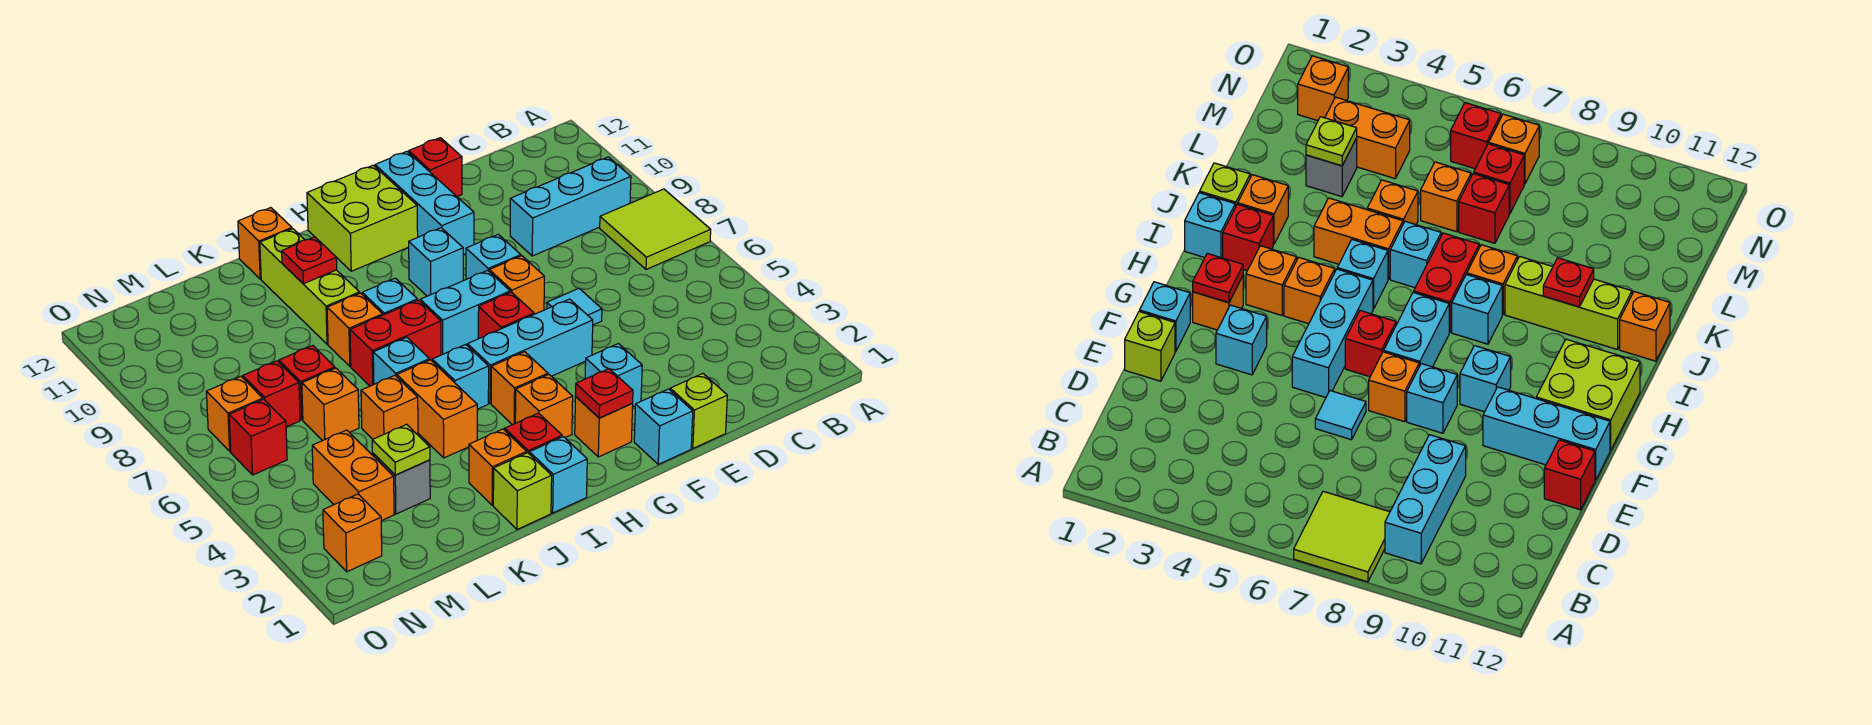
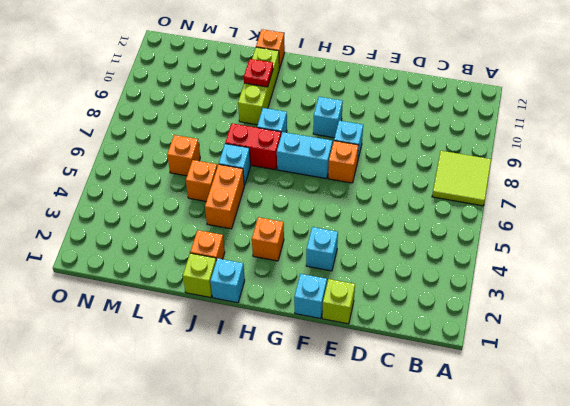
none -> cyan 1x3 brick [510,157,631,256]
none -> cyan 1x1 tile [547,288,602,325]
none -> red 1x1 brick [409,138,462,196]
none -> cyan 1x3 brick [467,299,593,403]

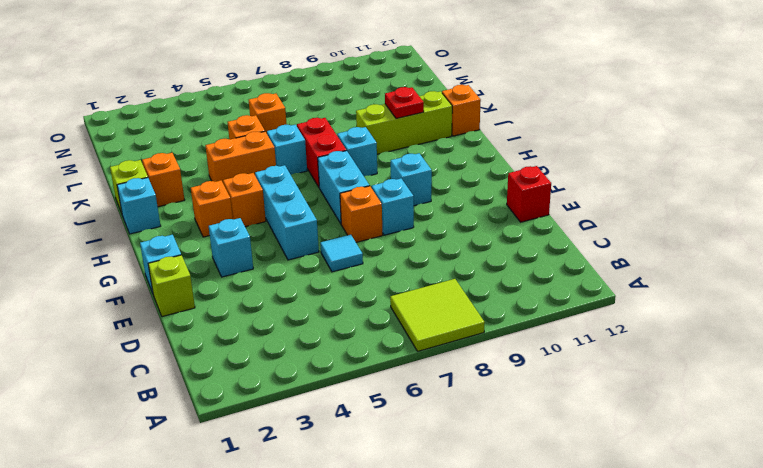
none -> cyan 1x3 brick [510,157,631,256]
none -> cyan 1x3 brick [375,152,474,255]
none -> orange 1x1 brick [575,397,633,457]
none -> red 1x1 brick [478,292,534,339]

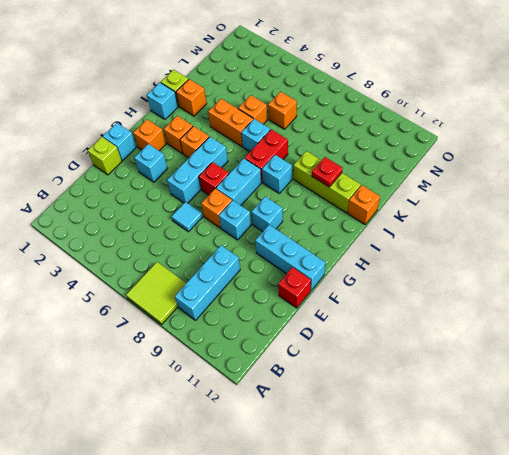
none -> lime 2x2 brick [307,165,418,271]
none -> red 1x1 brick [505,413,562,453]
none -> cyan 1x1 brick [432,345,489,409]
none -> orange 1x1 brick [327,293,383,366]

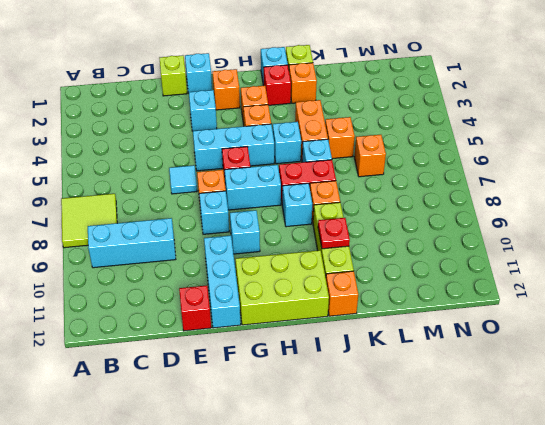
lime 2x3 brick [235,250,329,325] -> lime 2x2 brick [307,165,418,271]
none -> grey 1x1 brick [372,453,430,514]
none -> red 1x1 brick [279,346,335,420]
none -> orange 1x2 brick [312,430,394,521]
none -> red 1x1 brick [243,361,300,427]

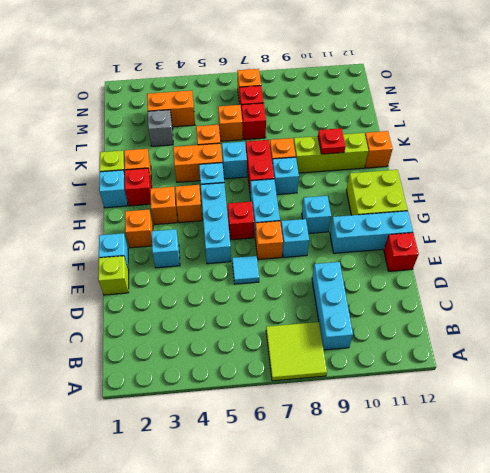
none -> orange 1x1 brick [323,494,382,572]
none -> red 1x1 brick [229,399,287,475]
none -> red 1x1 plate [576,369,633,418]
none -> lime 1x1 plate [372,424,430,475]

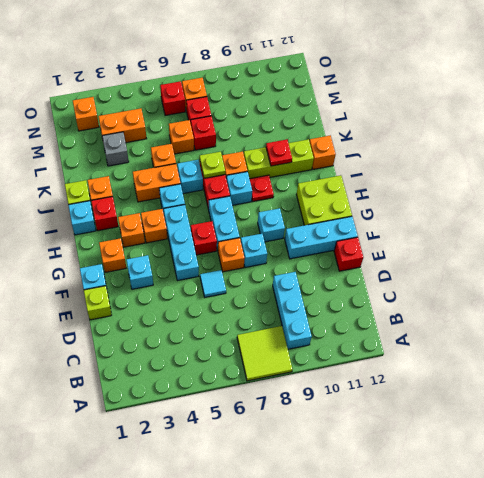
red 1x1 plate [250,175,274,201] -> red 1x1 plate moved to [576,369,633,418]
lime 1x1 plate [200,152,225,178] -> lime 1x1 plate moved to [372,424,430,475]

